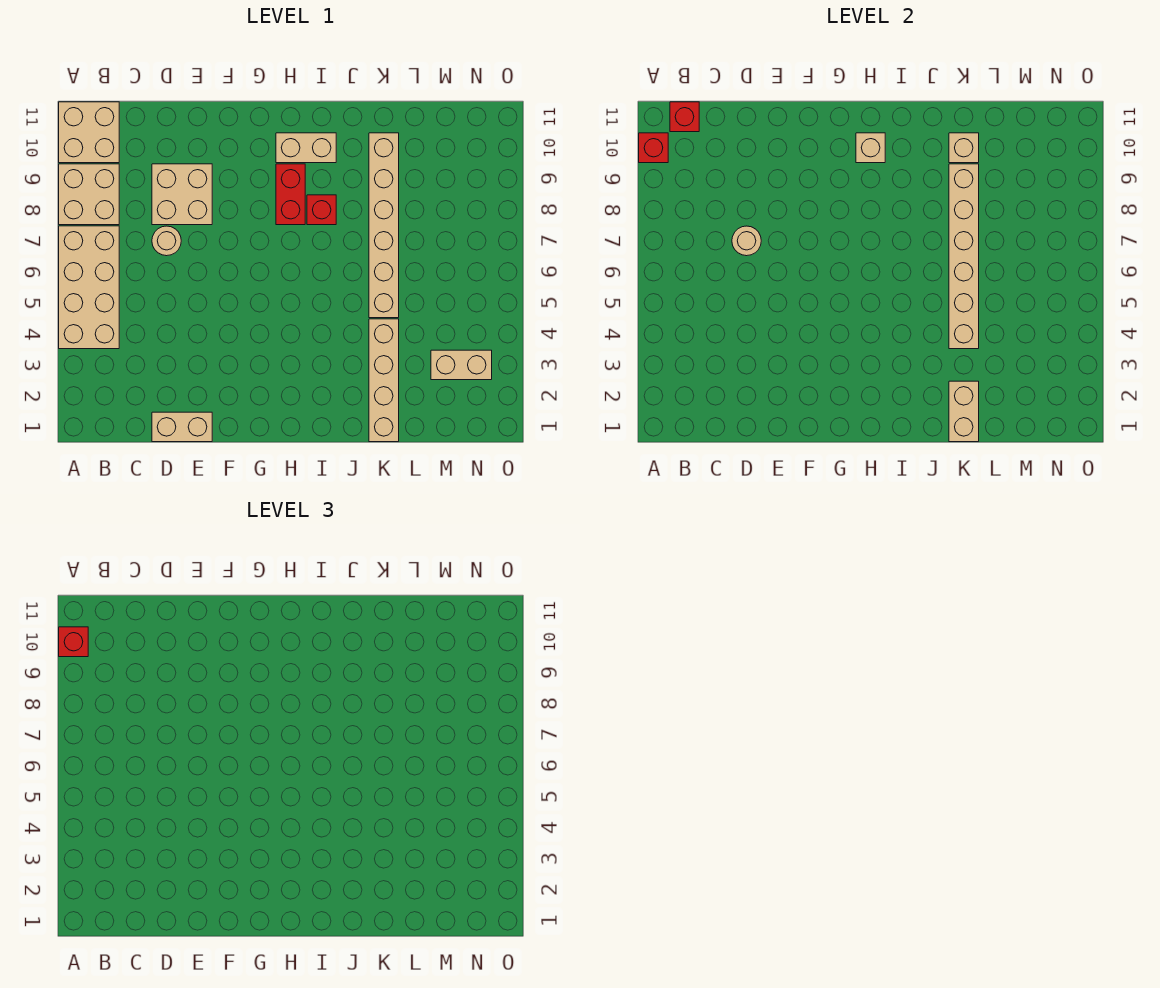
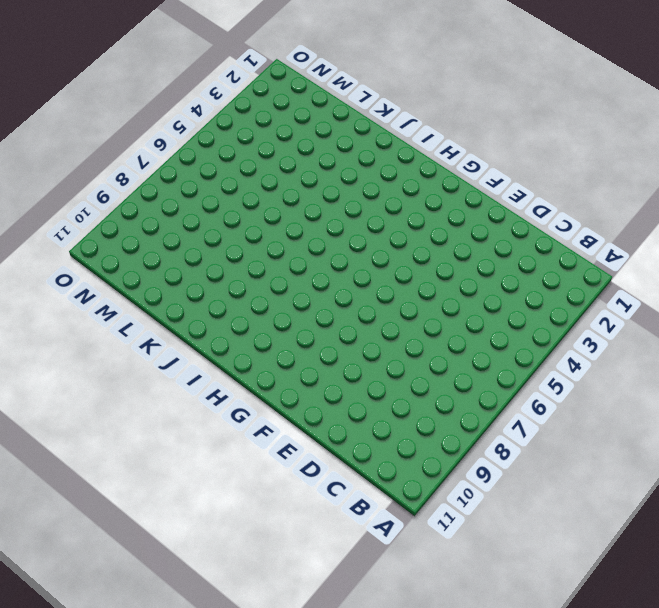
none -> tan 2x4 brick [59,226,119,349]
none -> tan 2x2 brick [59,164,119,225]
none -> tan 2x2 brick [59,102,119,163]

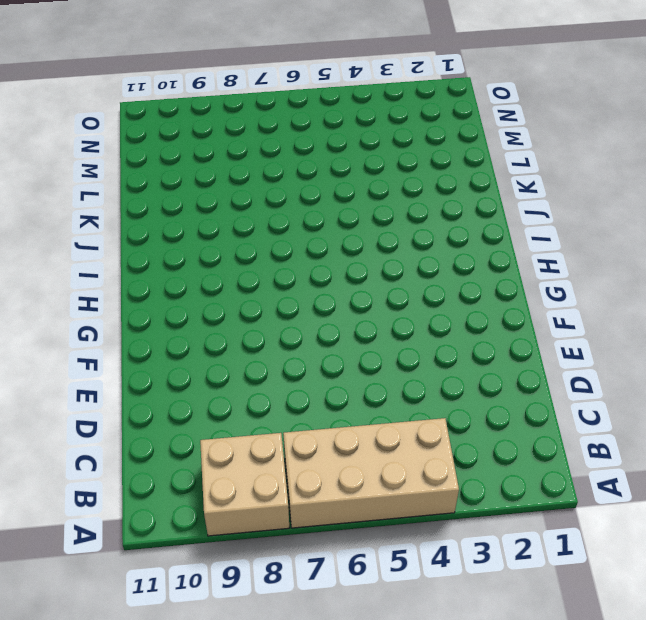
none -> tan 2x2 brick [59,102,119,163]
none -> tan 1x2 brick [152,412,212,442]
none -> tan 1x1 round brick [152,226,181,256]

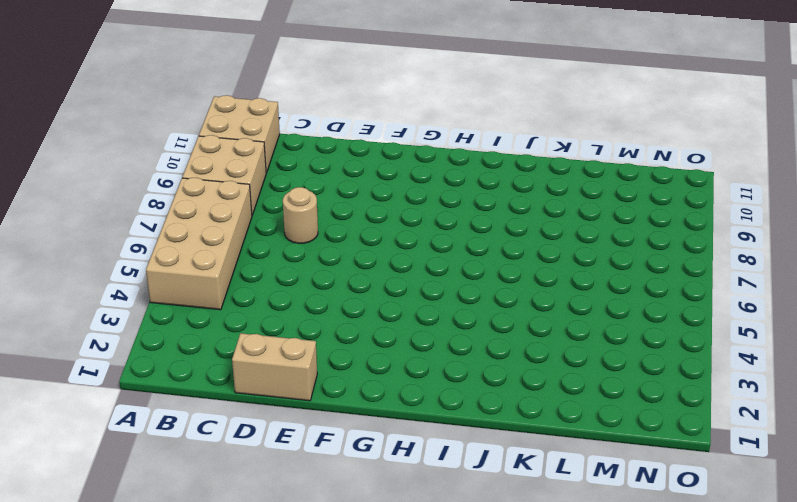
none -> tan 2x2 brick [152,164,212,225]
none -> red 1x2 brick [276,164,305,225]
none -> tan 1x2 brick [276,133,336,163]

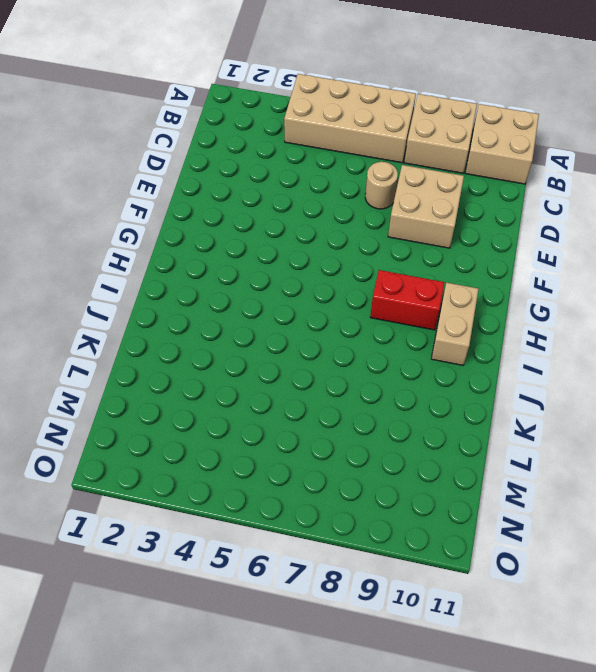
none -> tan 1x2 brick [152,412,212,442]
none -> red 1x1 brick [307,195,336,225]
none -> tan 1x4 brick [369,319,399,442]

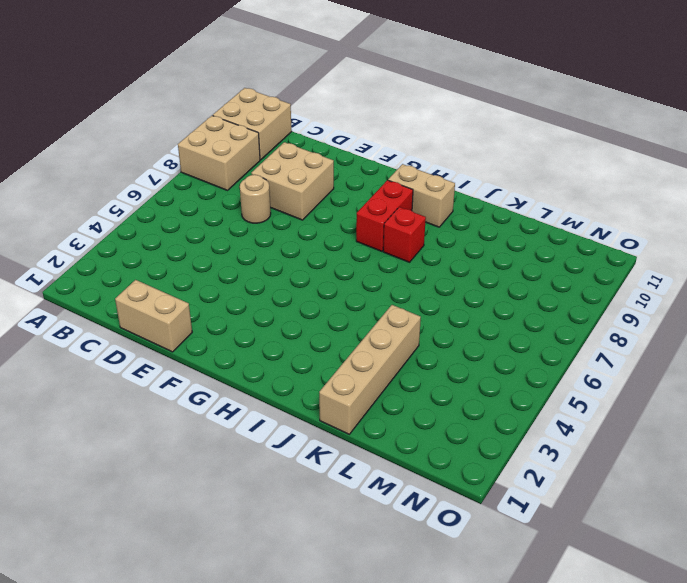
none -> tan 2x4 brick [59,226,119,349]
none -> tan 1x6 brick [369,133,399,318]
none -> tan 1x2 brick [431,350,492,380]

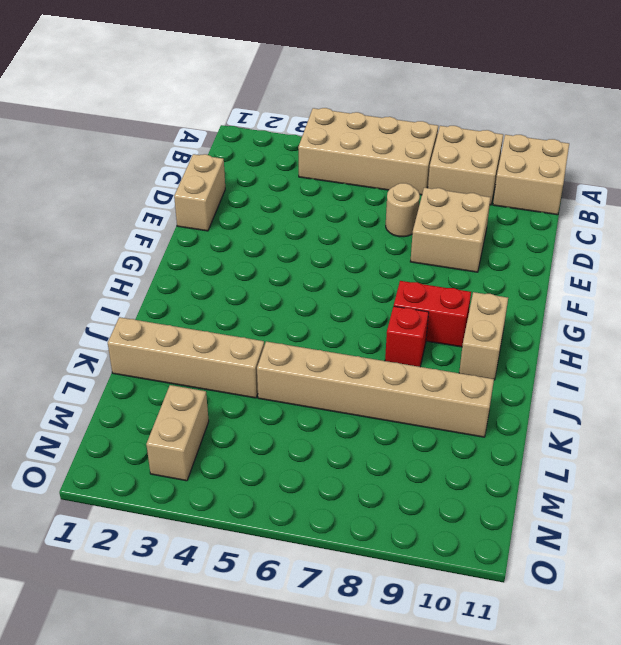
none -> red 1x1 brick [639,133,668,163]
none -> red 1x1 brick [670,102,699,132]
none -> tan 1x1 round brick [732,226,761,256]

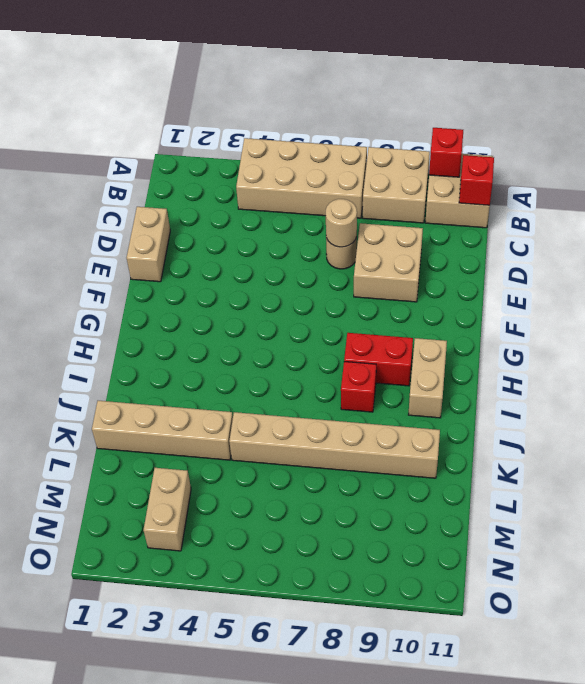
none -> tan 1x1 brick [856,133,885,163]
none -> tan 1x2 brick [949,381,979,442]
none -> tan 1x6 brick [949,164,979,349]

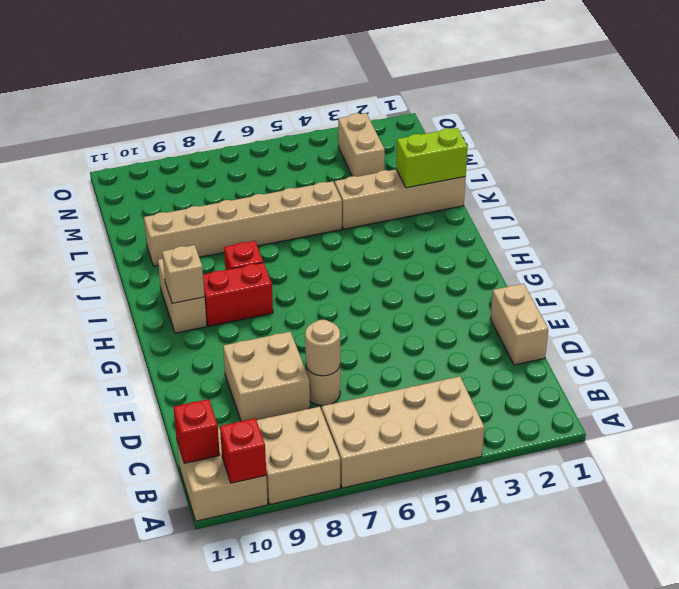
lime 1x2 brick [396,128,468,188] -> tan 1x2 brick [949,381,979,442]
none -> tan 1x6 brick [949,164,979,349]
none -> tan 1x1 brick [949,133,979,163]
none -> red 1x1 brick [59,627,88,657]

